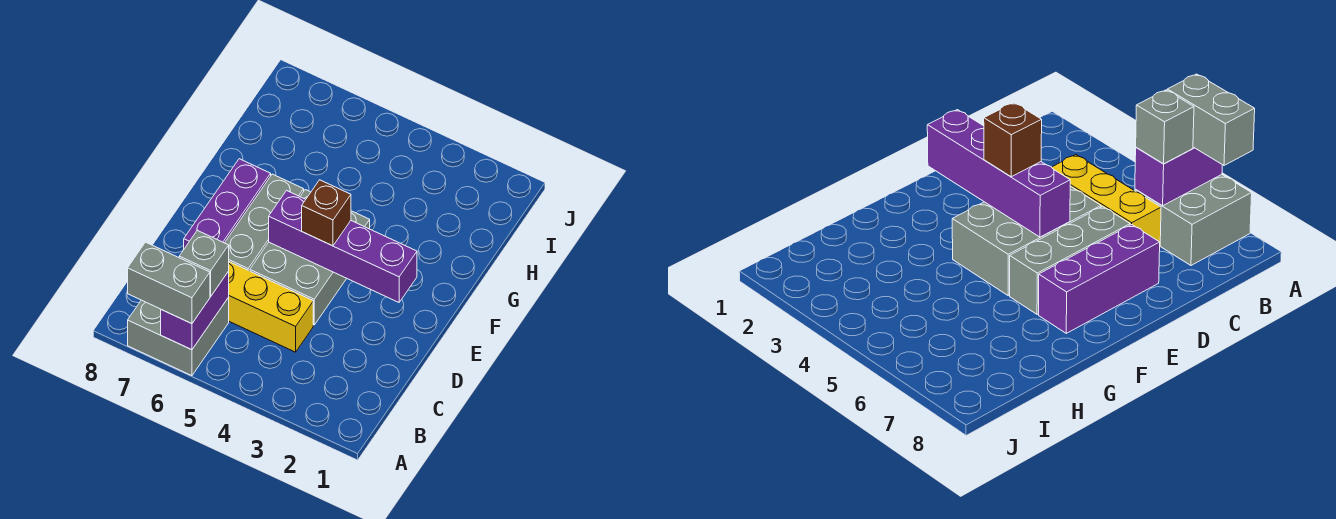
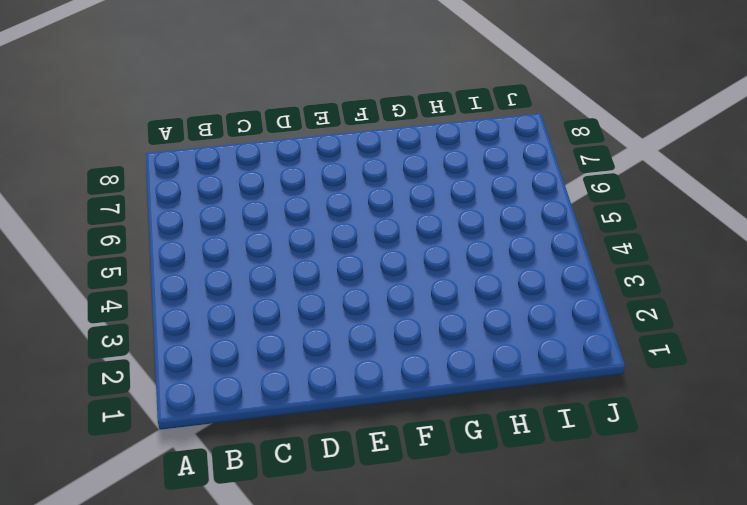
none -> grey 2x2 brick [128,297,229,376]
none -> yellow 1x3 brick [229,262,313,352]

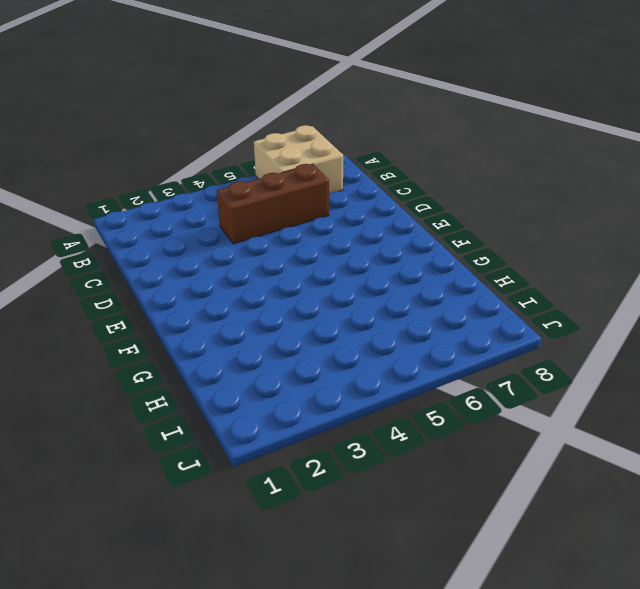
tan 2x2 brick [254,125,343,193] -> grey 2x2 brick [128,297,229,376]
brown 1x3 brick [217,164,329,244] -> yellow 1x3 brick [229,262,313,352]
none -> grey 2x3 brick [250,190,370,325]
none -> grey 1x3 brick [225,174,304,271]

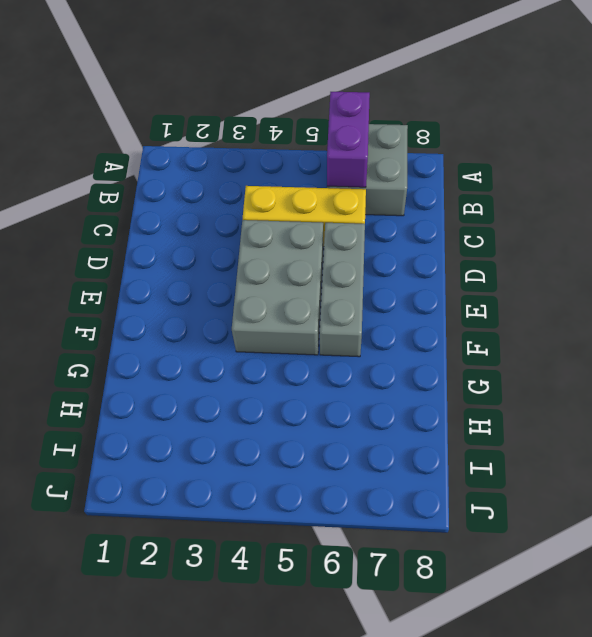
none -> purple 1x3 brick [184,159,271,249]
none -> purple 1x4 brick [269,191,417,302]

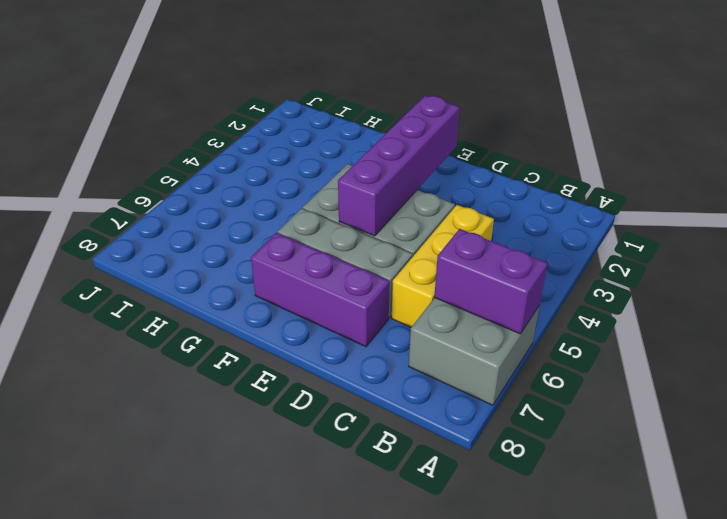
none -> grey 1x2 brick [128,242,210,324]
none -> grey 1x1 brick [179,230,229,296]

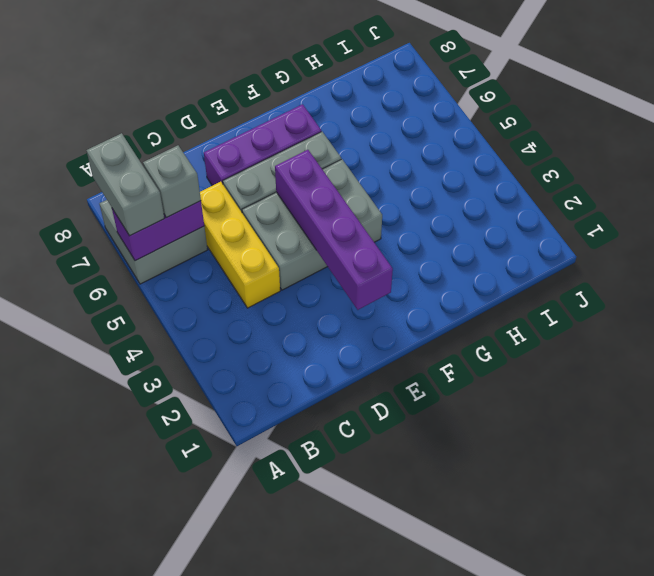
none -> brown 1x1 brick [302,180,351,246]

